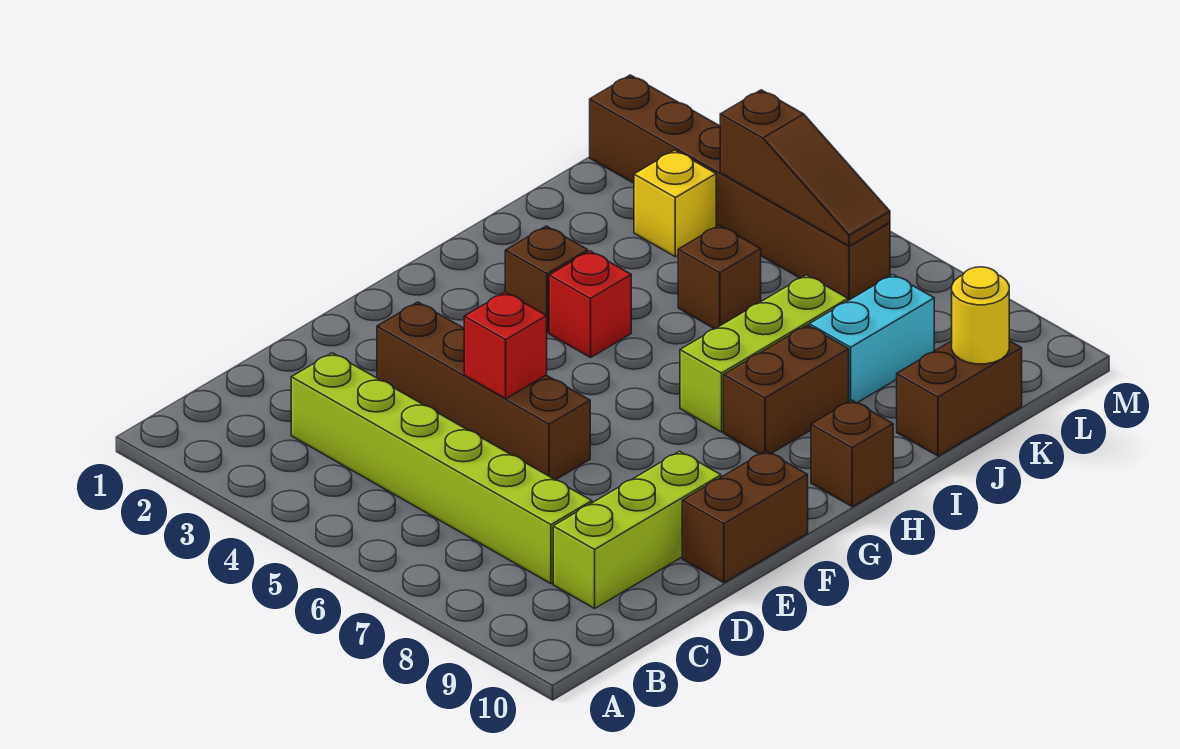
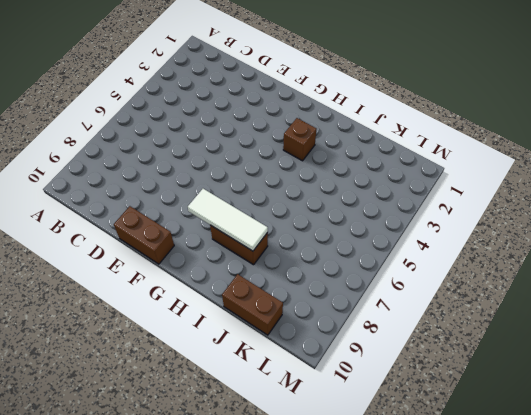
white 1x3 tile [188,189,268,251] -> none
none -> lime 1x6 brick [291,353,592,584]
none -> lime 1x3 brick [553,451,721,608]
none -> brown 1x4 brick [377,302,590,480]

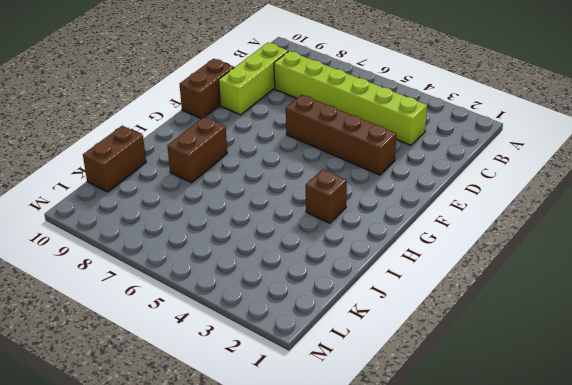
none -> red 1x1 brick [549,251,631,357]
none -> lime 1x3 brick [680,275,848,432]
none -> brown 1x1 brick [811,400,893,507]

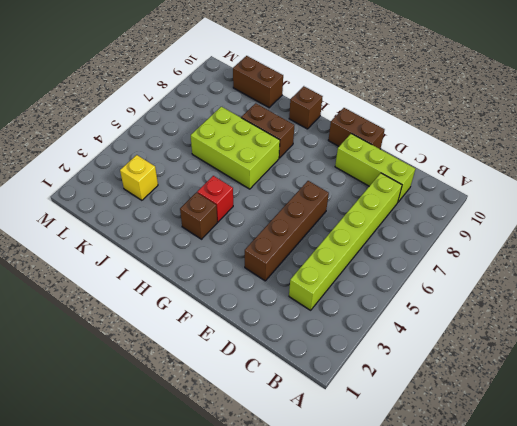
lime 2x3 brick [191,107,280,189] -> lime 1x3 brick [680,275,848,432]
none -> brown 1x1 brick [678,225,761,329]
none -> cyan 1x2 brick [809,274,934,403]
none -> brown 1x6 brick [590,75,890,301]

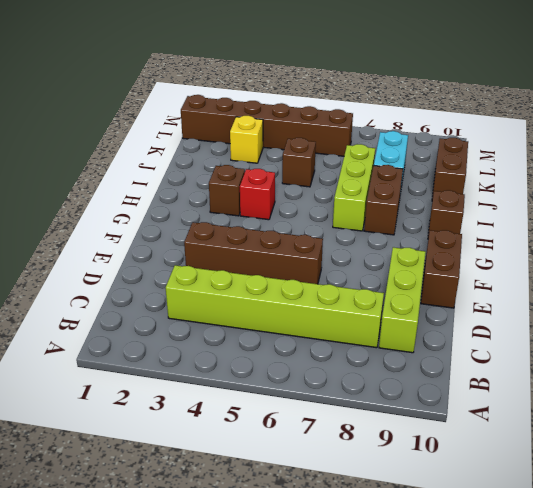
none -> red 1x1 brick [464,292,547,399]
none -> yellow 1x1 round brick [952,267,1009,364]
none -> brown 1x3 slope [720,90,890,246]

